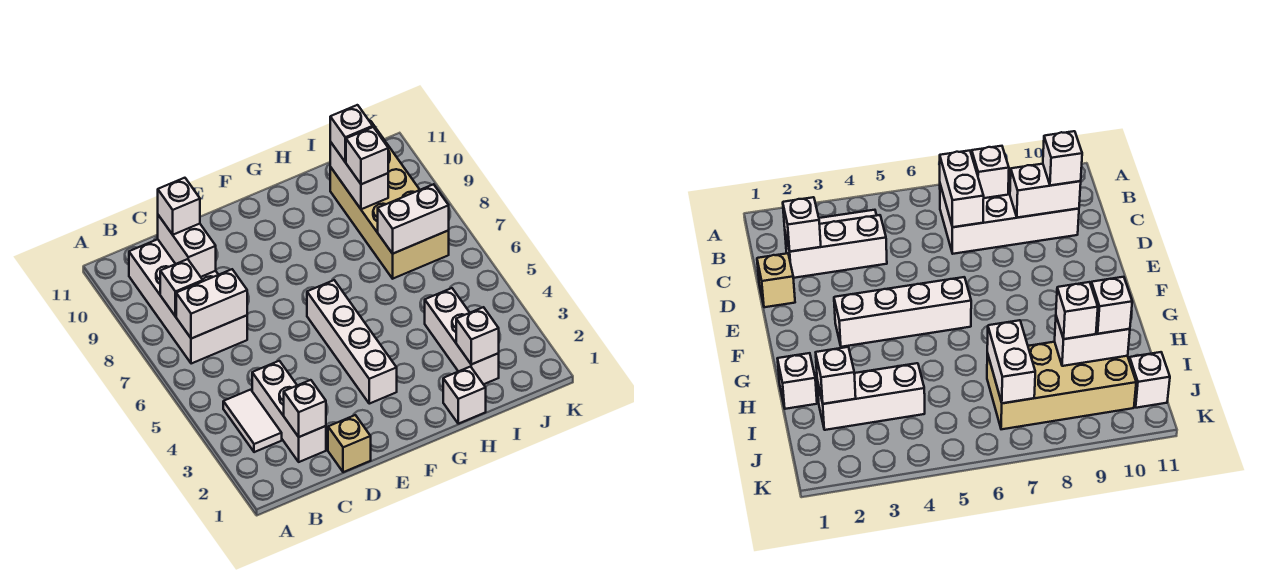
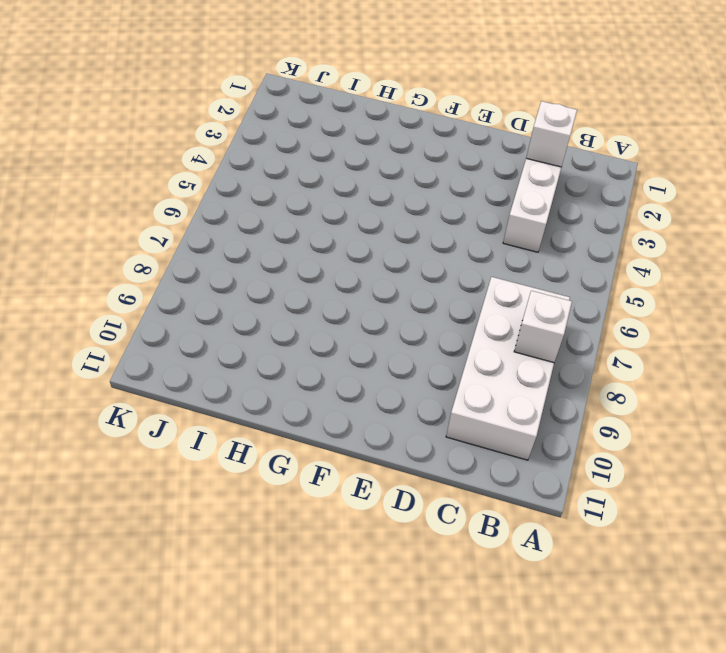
none -> white 1x2 tile [223,390,282,452]
none -> tan 1x1 brick [328,415,371,472]
none -> white 1x4 brick [307,280,397,404]

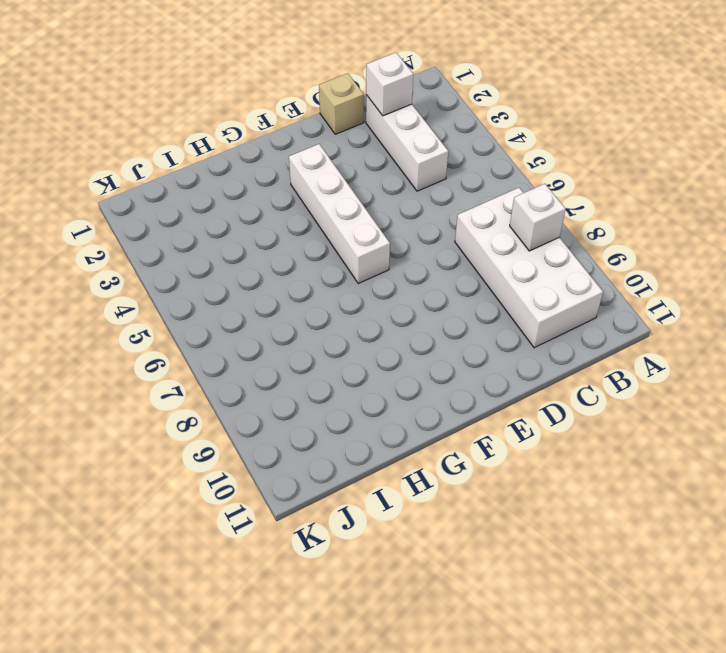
none -> white 1x2 tile [223,390,282,452]
none -> white 1x1 brick [443,367,486,424]
none -> white 1x3 brick [425,288,499,384]

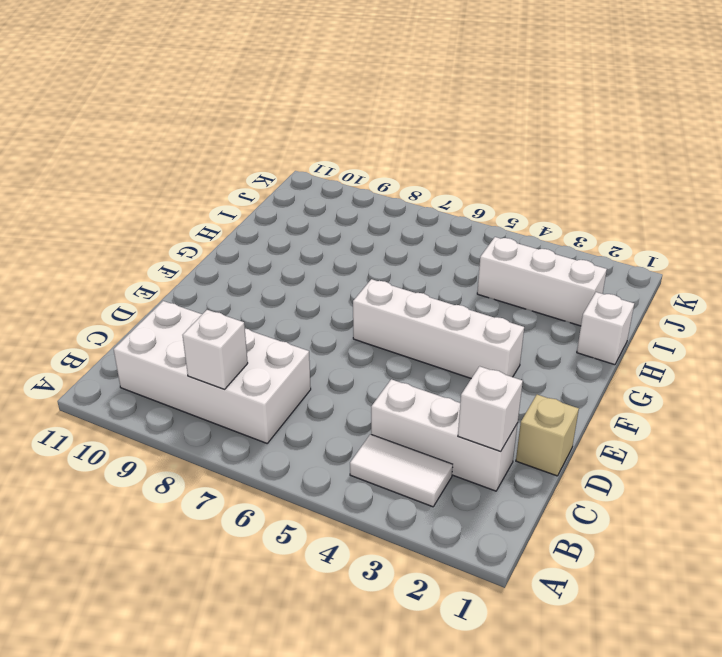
none -> tan 2x4 brick [330,143,449,279]
none -> white 1x1 brick [1129,352,1170,408]
none -> white 1x2 brick [176,269,247,339]

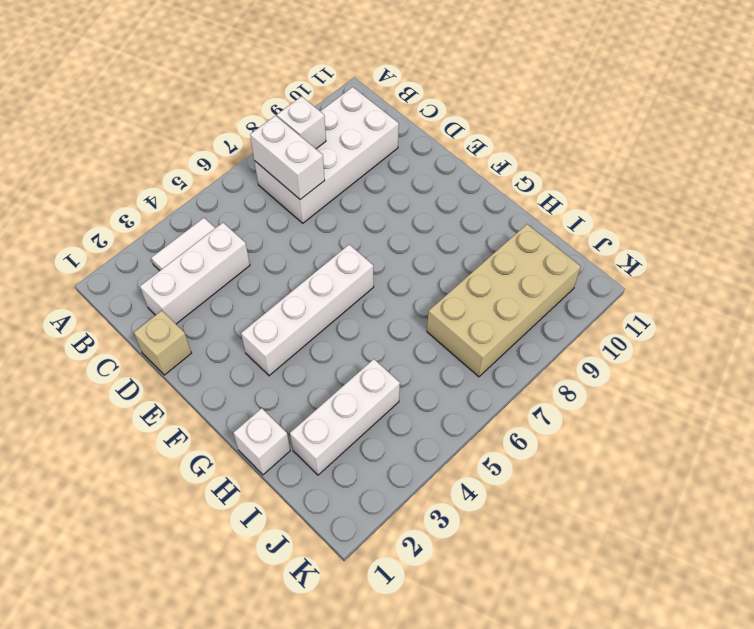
none -> white 1x1 brick [1129,352,1170,408]
none -> white 1x1 brick [284,380,326,437]
none -> white 1x2 brick [158,215,216,277]

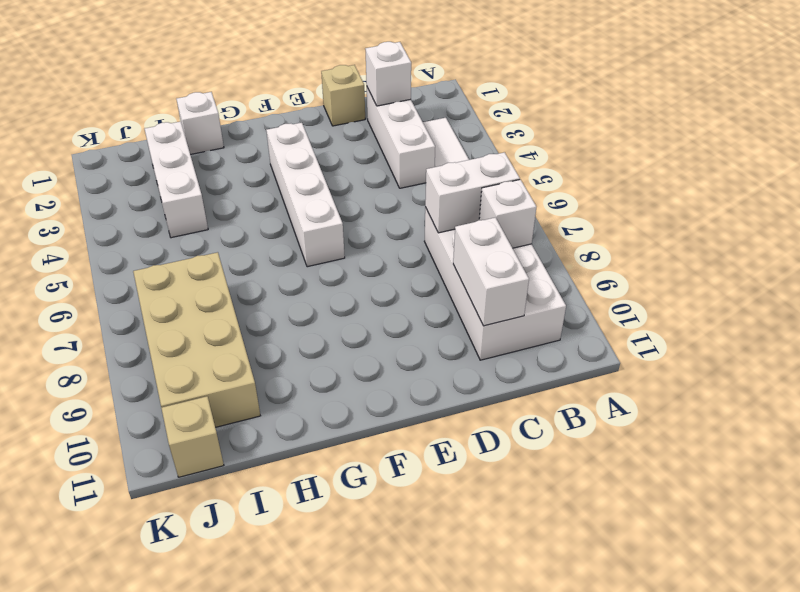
tan 1x1 brick [161,396,224,477] -> white 1x1 brick [1129,352,1170,408]
none -> white 1x1 brick [456,307,499,364]
none -> white 1x2 brick [378,184,449,254]
none -> white 1x2 brick [330,142,388,209]

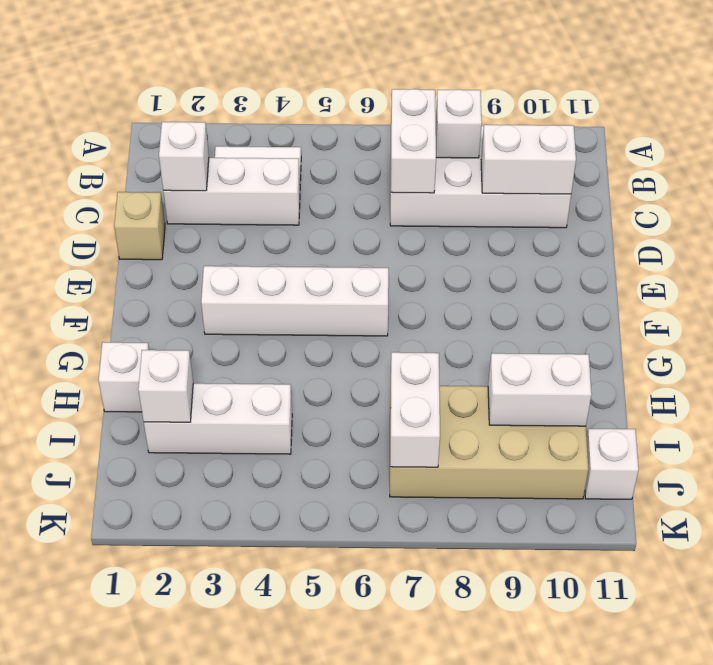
none -> white 1x1 brick [158,178,200,235]
none -> white 1x1 brick [346,127,388,184]
none -> white 1x1 brick [330,105,373,162]

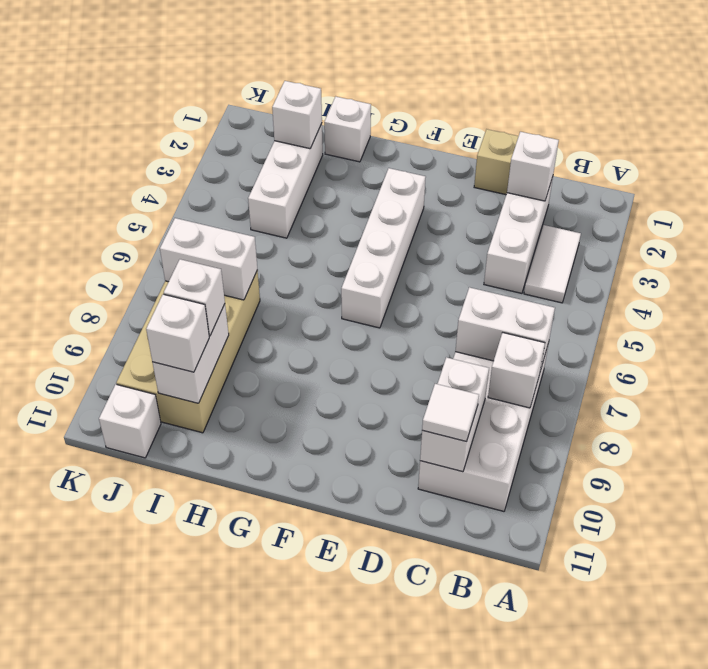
white 1x1 tile [422,384,479,442] -> white 1x1 brick [158,178,200,235]

